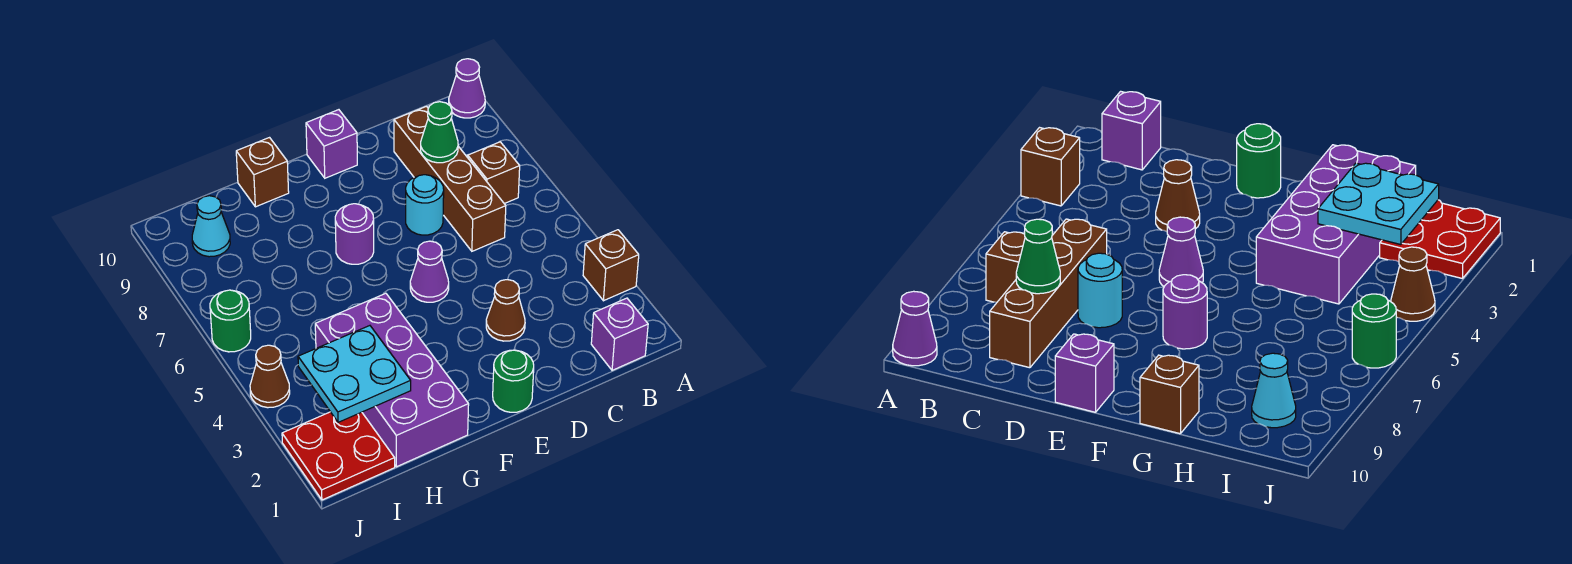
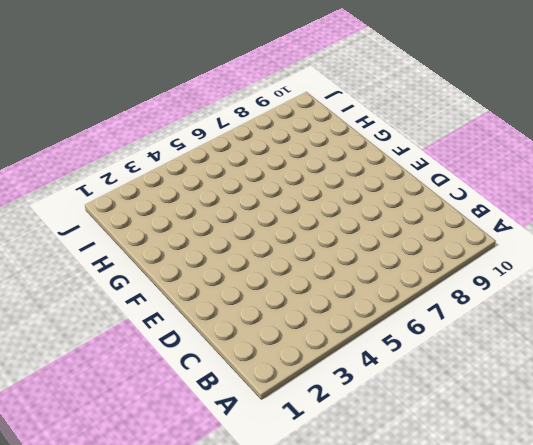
none -> brown 1x1 brick [583,230,639,301]
none -> purple 1x1 cone [449,59,485,118]
none -> purple 1x1 brick [591,298,648,370]

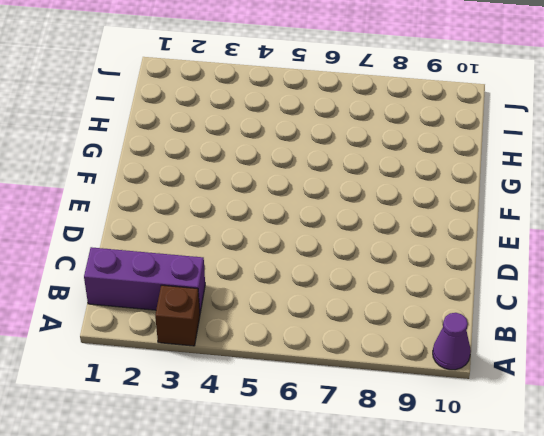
purple 1x3 brick [84,247,205,313] -> purple 1x1 brick [591,298,648,370]
none -> brown 1x1 brick [468,142,520,204]
none -> brown 1x4 brick [394,106,506,251]
none -> brown 1x1 cone [486,280,525,341]

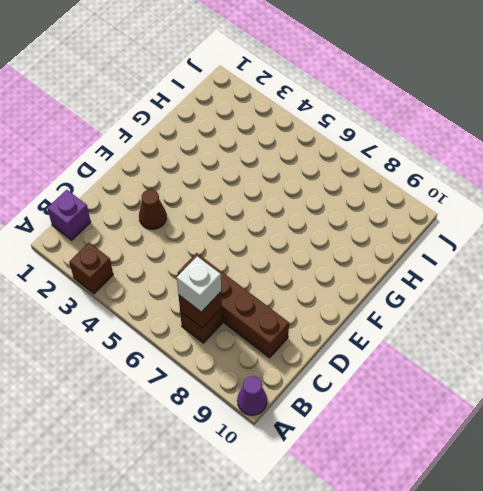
brown 1x1 brick [179,292,222,328] -> brown 1x1 brick moved to [236,138,289,207]
white 1x1 brick [177,256,221,312] -> none
none -> cyan 1x1 round brick [406,175,444,235]
none -> green 1x1 round brick [493,350,534,412]
none -> purple 1x1 cone [410,241,449,302]

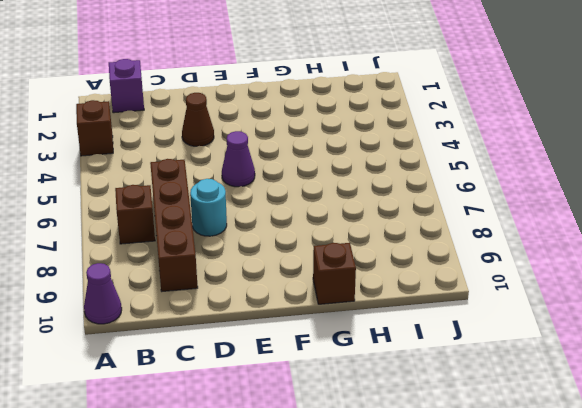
none -> green 1x1 round brick [493,350,534,412]
none -> purple 1x1 brick [306,110,357,178]
none -> purple 1x1 round brick [335,204,374,264]

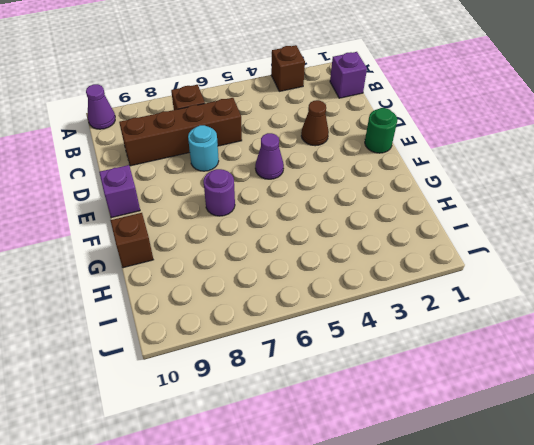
none -> purple 2x4 brick [315,293,469,467]
none -> red 2x2 plate [282,412,395,500]
none -> cyan 1x1 cone [192,196,230,257]

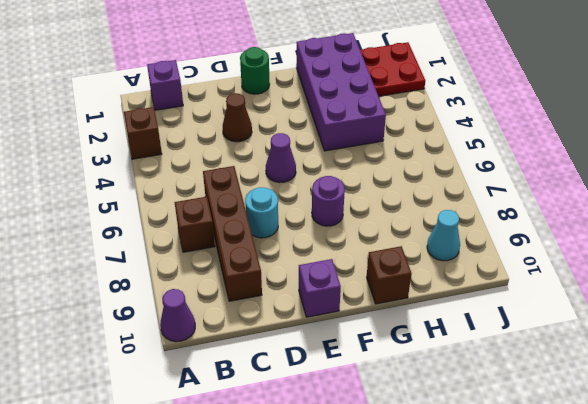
none -> brown 1x1 cone [250,345,290,408]
none -> green 1x1 round brick [210,290,251,352]
none -> green 1x1 cone [421,102,458,163]

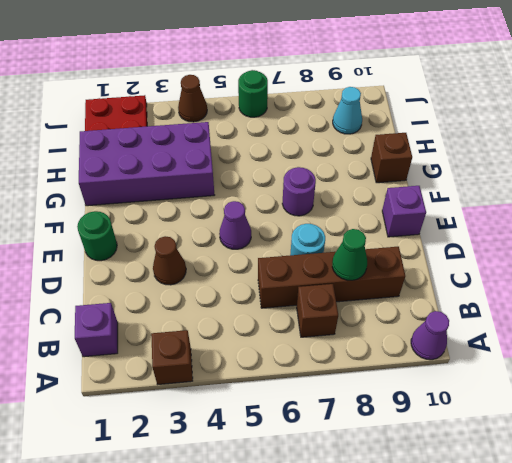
none -> cyan 2x2 plate [298,326,411,422]

